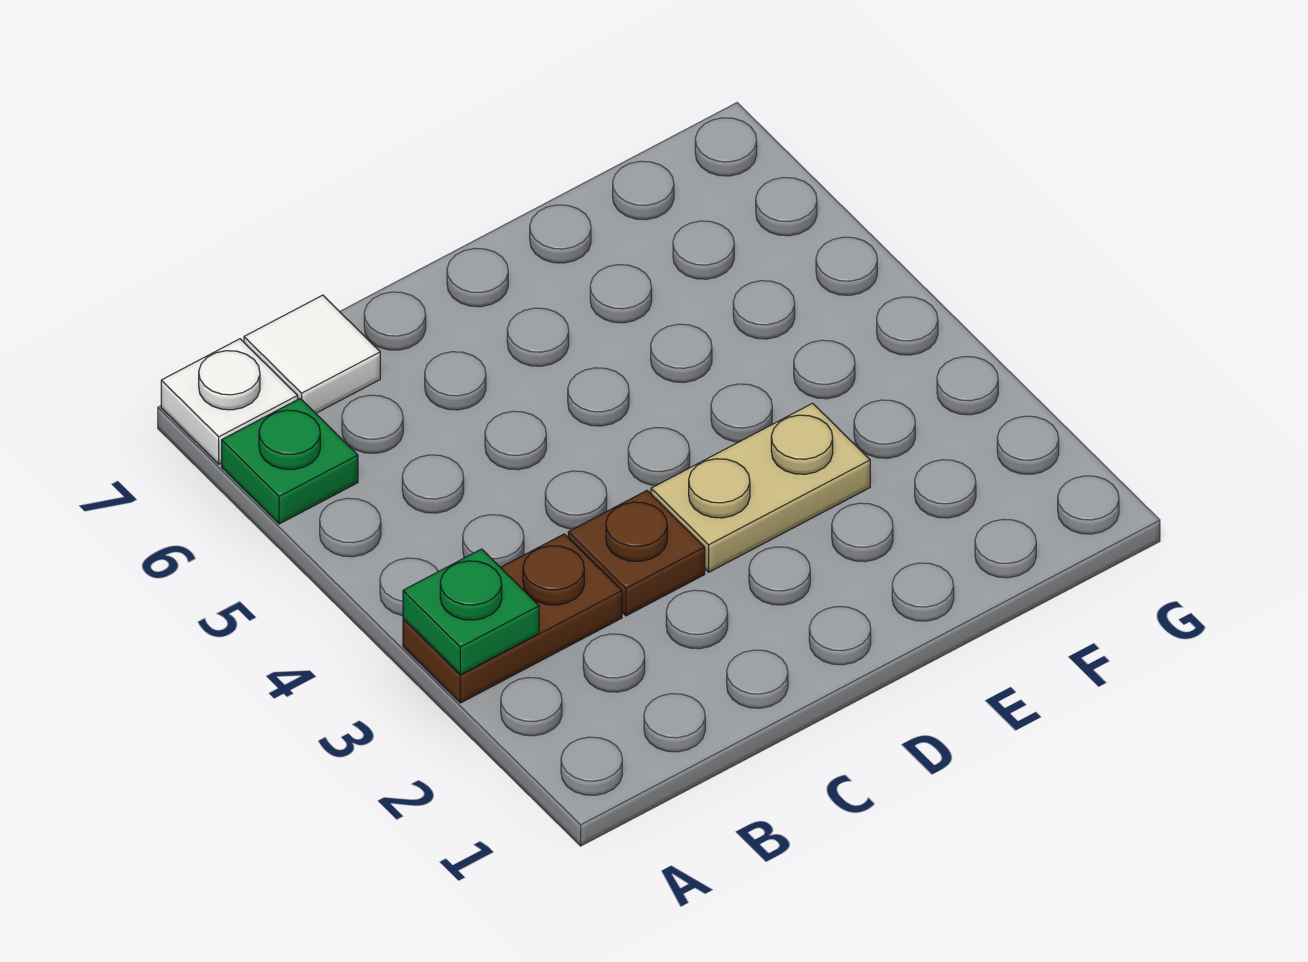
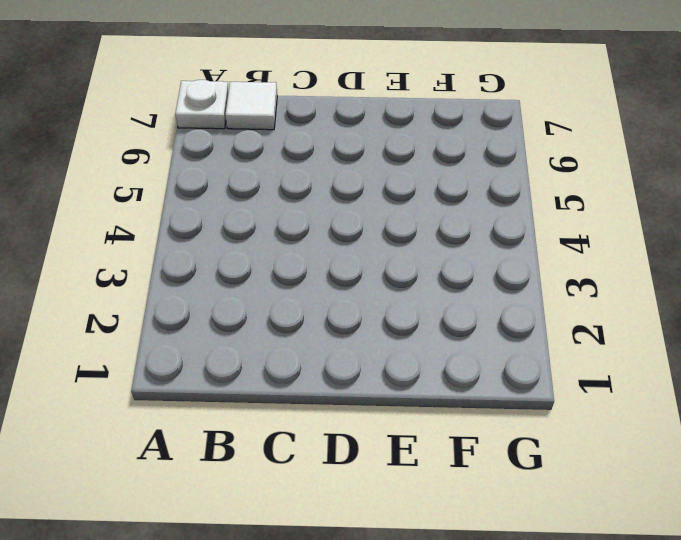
none -> brown 1x2 plate [403,534,622,703]
none -> green 1x1 plate [222,398,358,524]

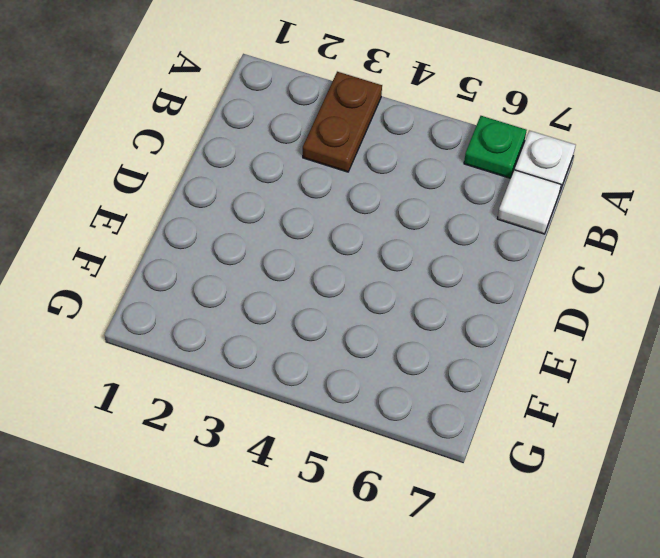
none -> brown 1x1 plate [568,491,705,616]
none -> tan 1x2 plate [651,403,870,572]

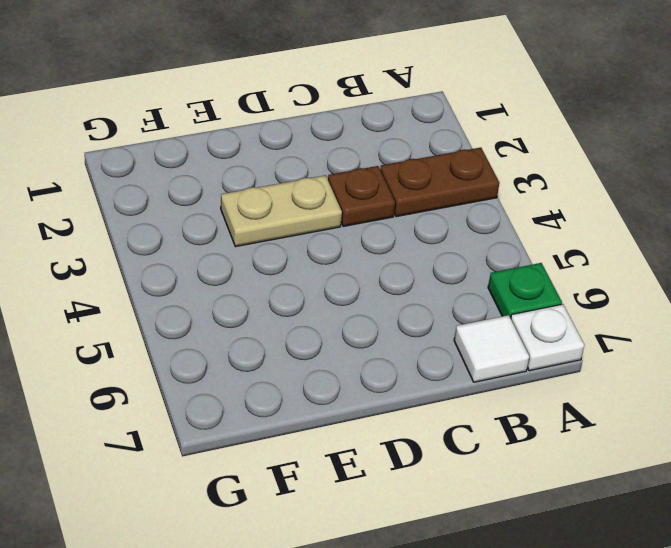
none -> green 1x1 plate [403,549,539,675]

